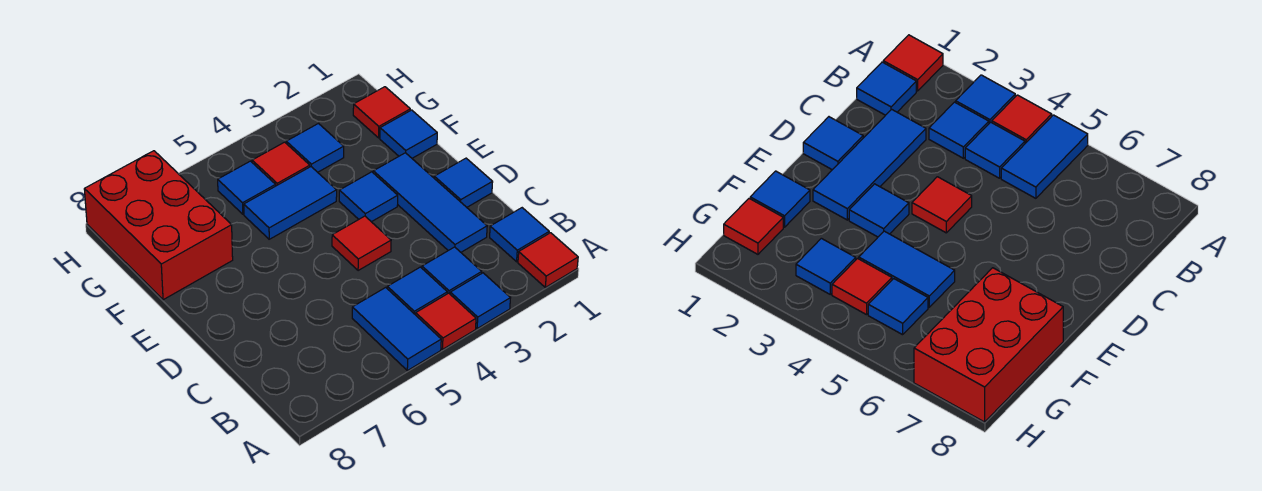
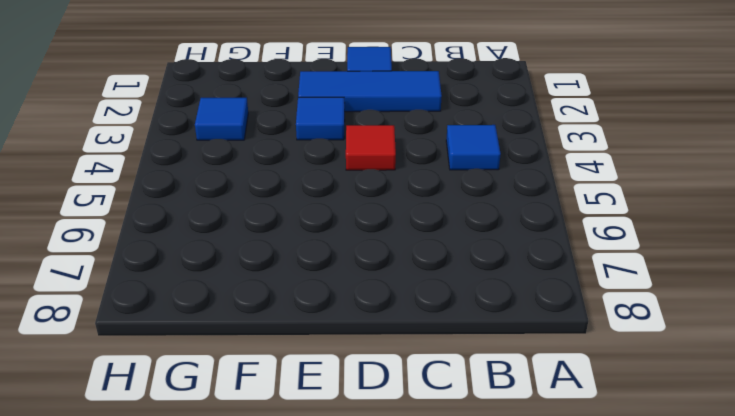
none -> red 1x1 tile [518,233,578,287]
none -> blue 1x1 tile [450,273,510,329]
none -> red 1x1 tile [416,293,476,349]

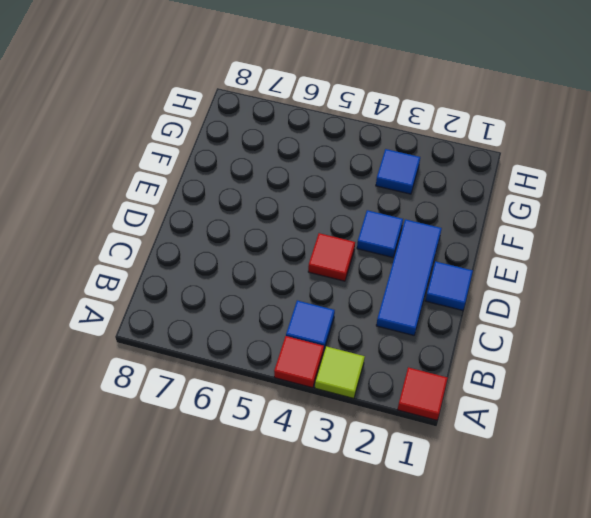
lime 1x1 tile [315,346,365,398] -> blue 1x1 tile [450,273,510,329]
none -> blue 1x2 tile [352,287,441,371]
none -> blue 1x1 tile [490,208,549,262]
none -> blue 1x1 tile [422,247,482,294]

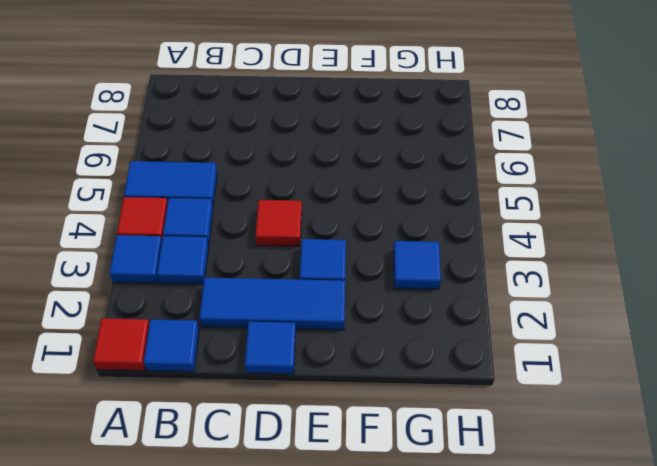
none -> blue 1x1 tile [380,110,437,158]
none -> blue 1x2 tile [244,167,337,239]
none -> red 2x3 brick [84,151,233,300]

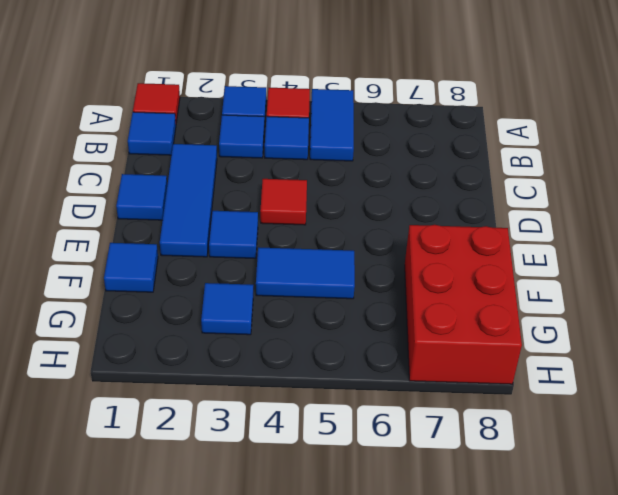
none -> red 1x1 tile [353,87,410,138]
none -> red 1x1 tile [252,142,310,186]
none -> blue 1x1 tile [218,161,276,214]

